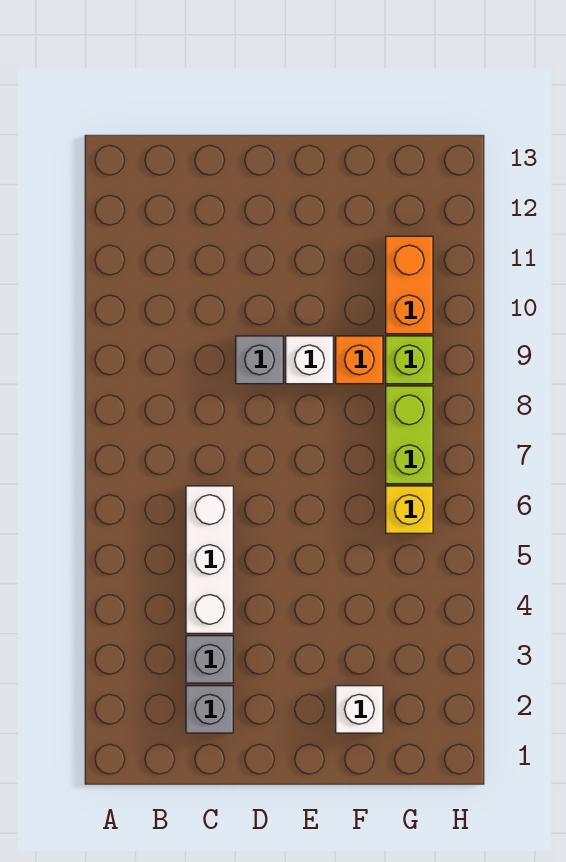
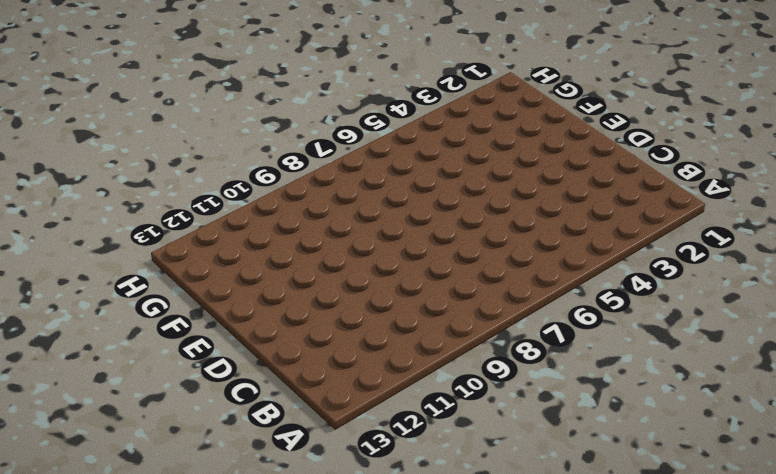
none -> grey 1x1 brick [186,686,233,733]
none -> grey 1x1 brick [186,636,233,683]

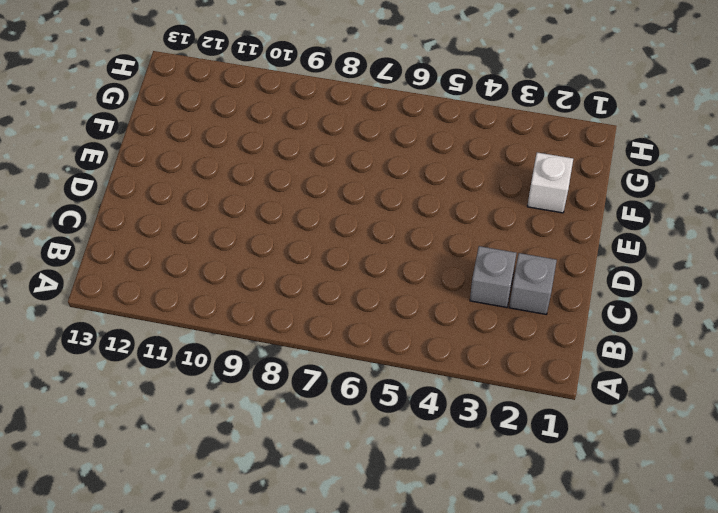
none -> white 1x3 brick [186,486,233,633]
none -> grey 1x1 brick [236,336,283,384]

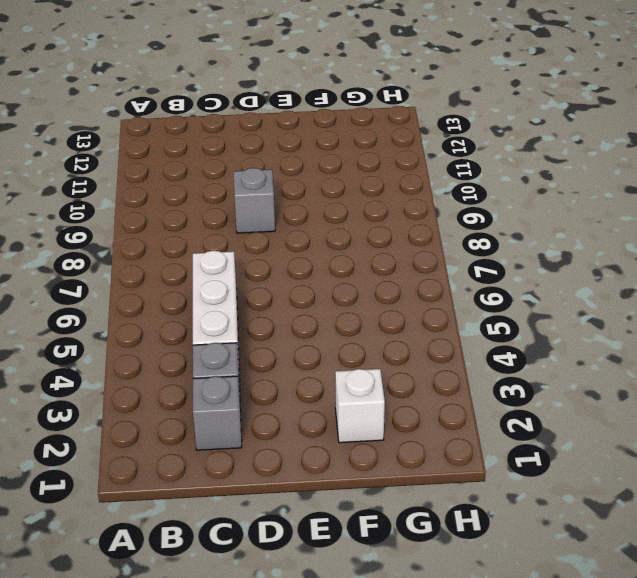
none -> white 1x1 brick [286,336,333,384]
none -> orange 1x1 brick [336,336,383,384]

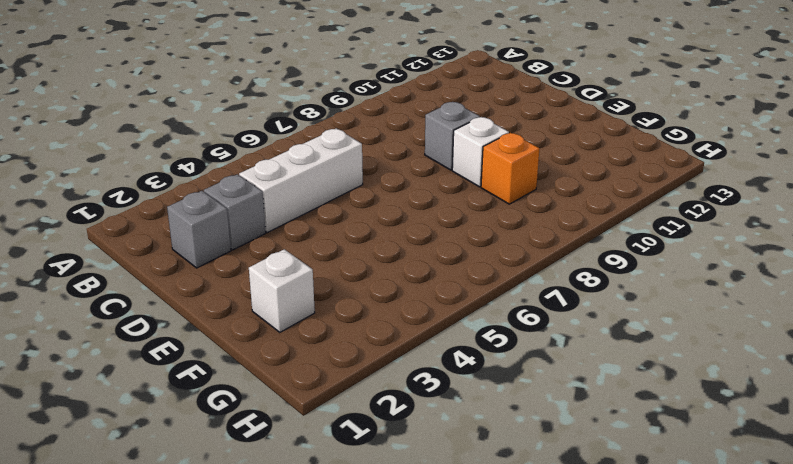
none -> yellow 1x1 brick [386,486,433,533]
none -> lime 1x2 brick [386,386,433,484]

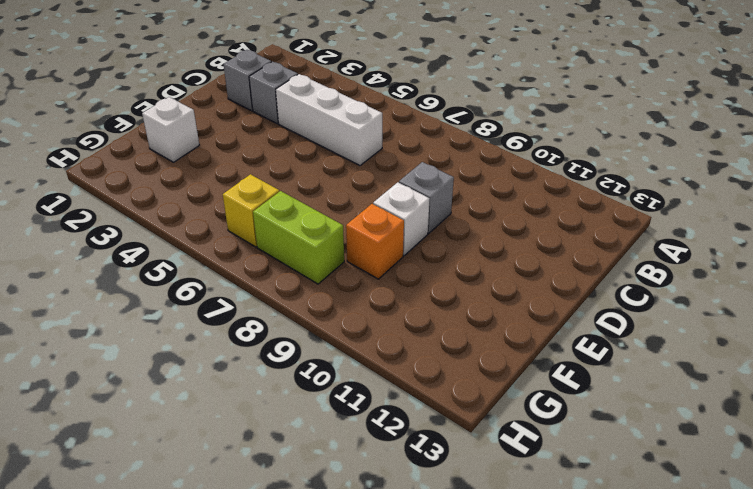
none -> lime 1x1 brick [386,336,433,384]
none -> orange 1x2 brick [386,236,433,334]

